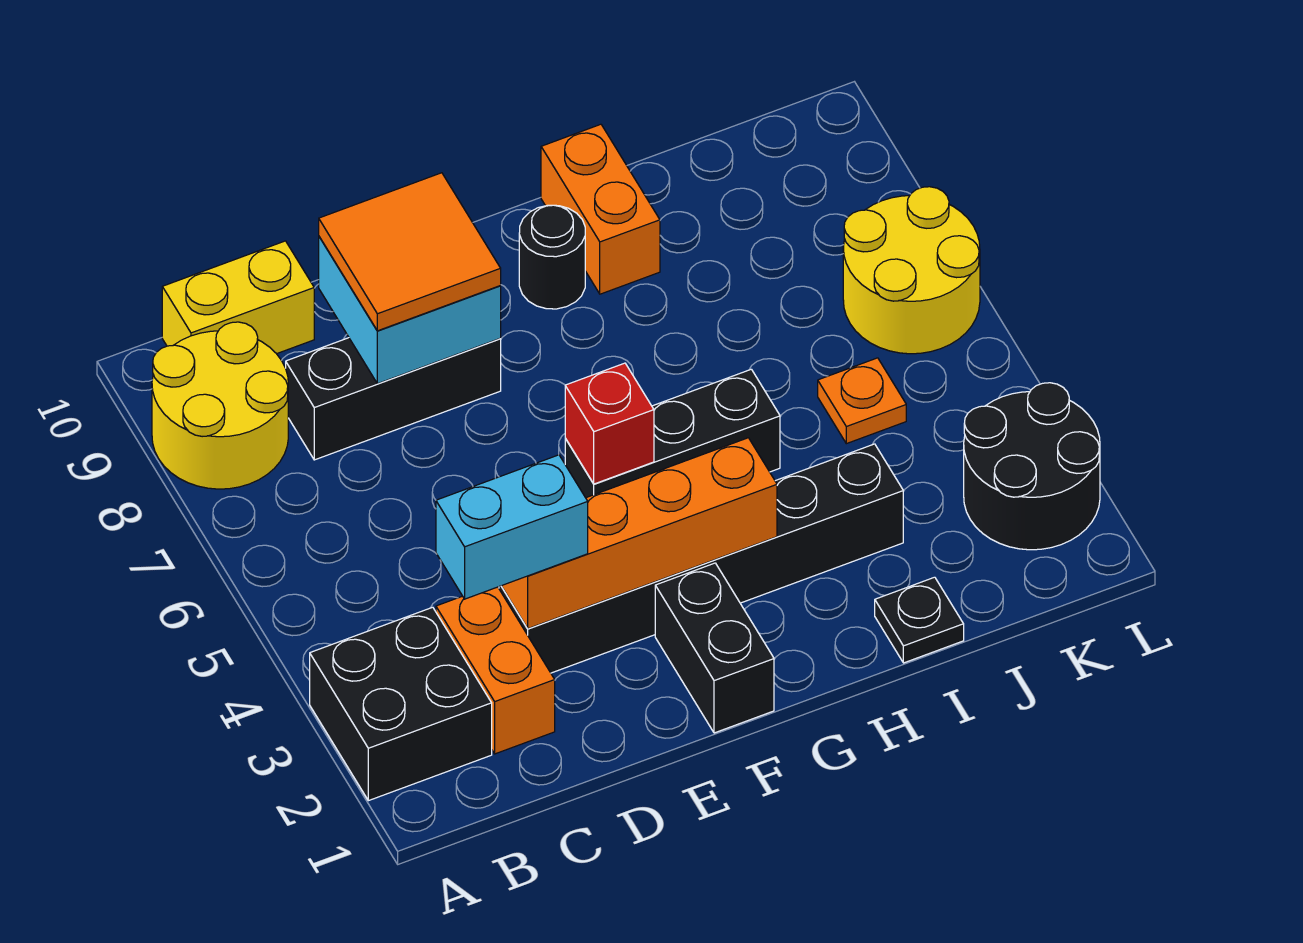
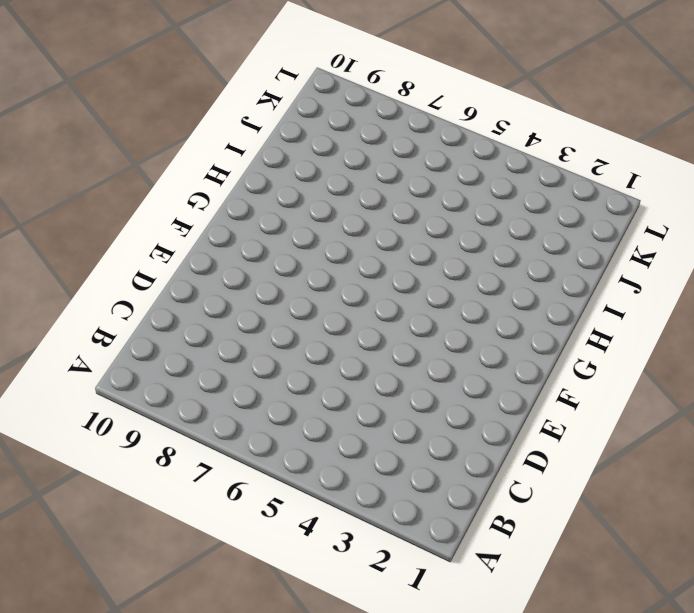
none -> black 2x2 brick [310,607,492,801]
none -> yellow 2x2 round brick [152,322,288,489]
none -> yellow 1x2 brick [162,241,314,354]

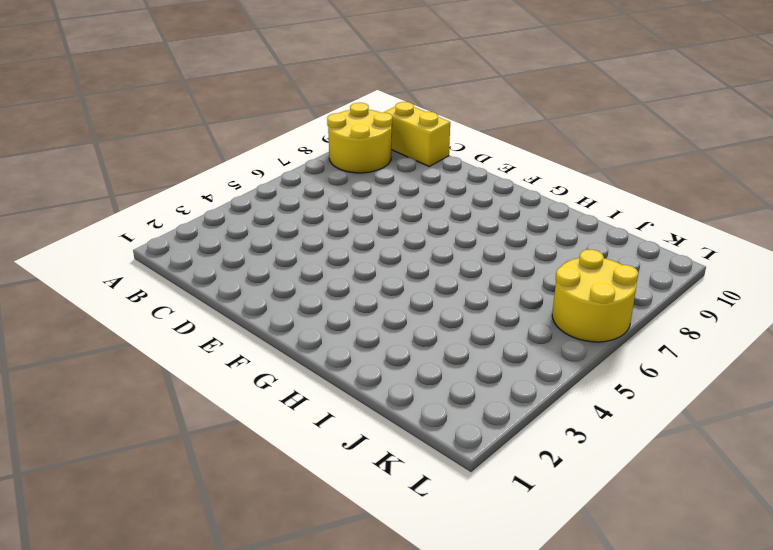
none -> black 2x2 brick [310,607,492,801]
none -> orange 1x2 brick [436,587,555,754]
none -> black 1x3 brick [286,338,501,460]

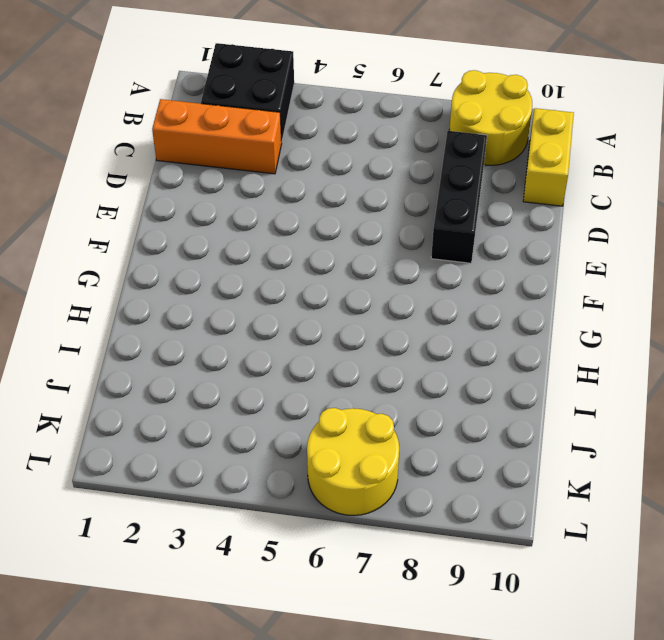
orange 1x3 brick [152,99,282,174] -> orange 1x2 brick [436,587,555,754]
none -> black 1x6 brick [499,444,903,673]
none -> black 1x2 brick [655,563,774,733]
none -> black 1x3 brick [565,369,780,498]

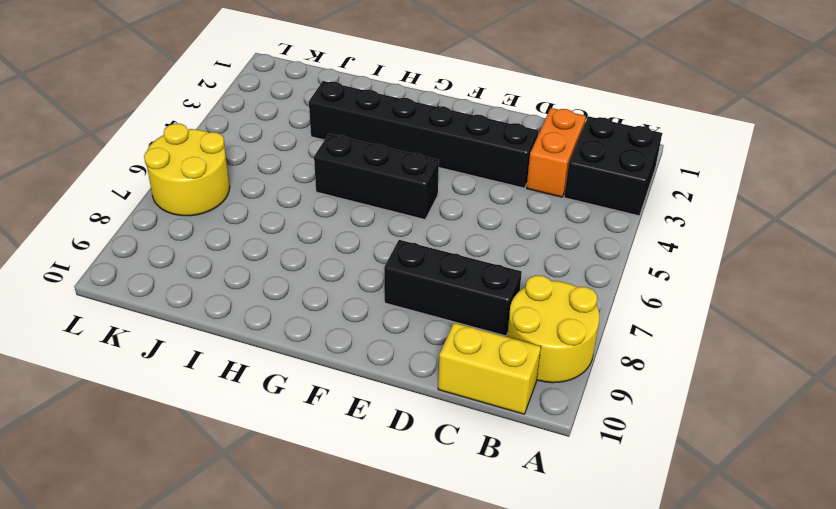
none -> black 1x2 brick [655,563,774,733]
none -> black 1x1 round brick [519,205,585,309]
none -> orange 1x2 brick [541,124,660,294]

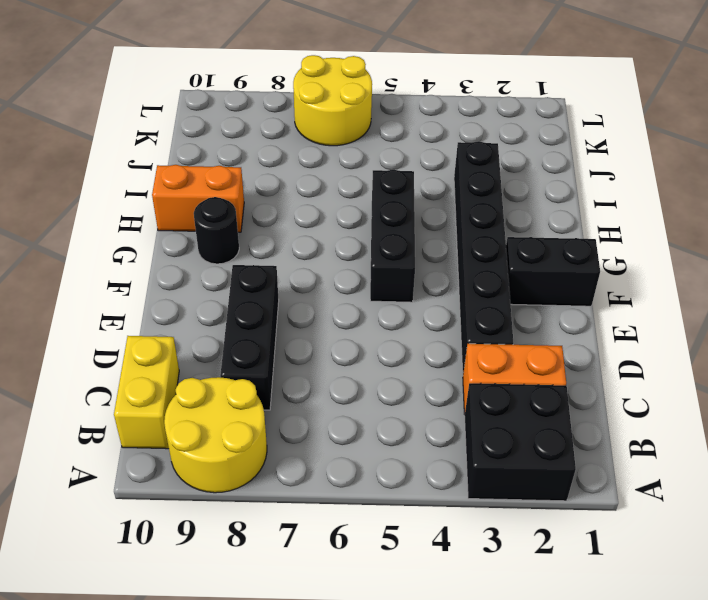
none -> black 1x1 plate [875,577,964,663]
none -> orange 1x1 plate [818,358,906,444]
none -> black 2x2 round brick [964,383,1100,550]

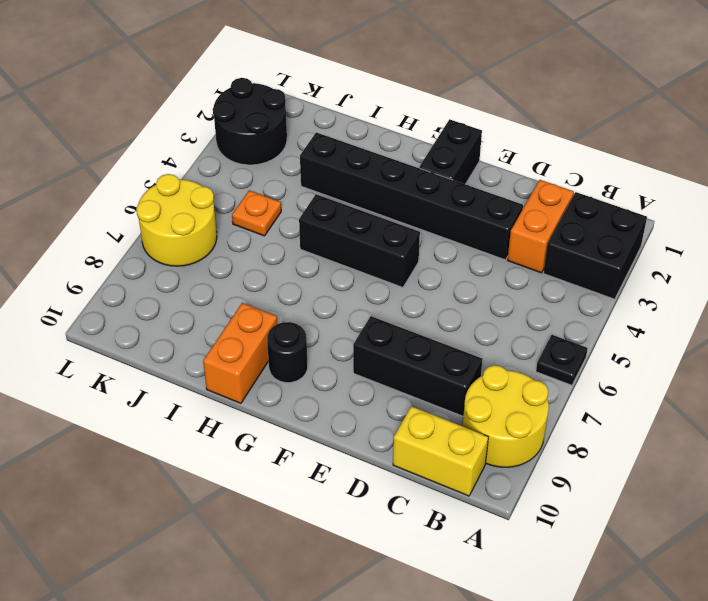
black 1x1 plate [536,335,588,385] -> black 1x1 plate moved to [875,577,964,663]
none -> orange 1x4 brick [502,438,777,629]
none -> cyan 2x2 brick [319,237,501,384]
none -> red 1x1 brick [565,363,654,484]

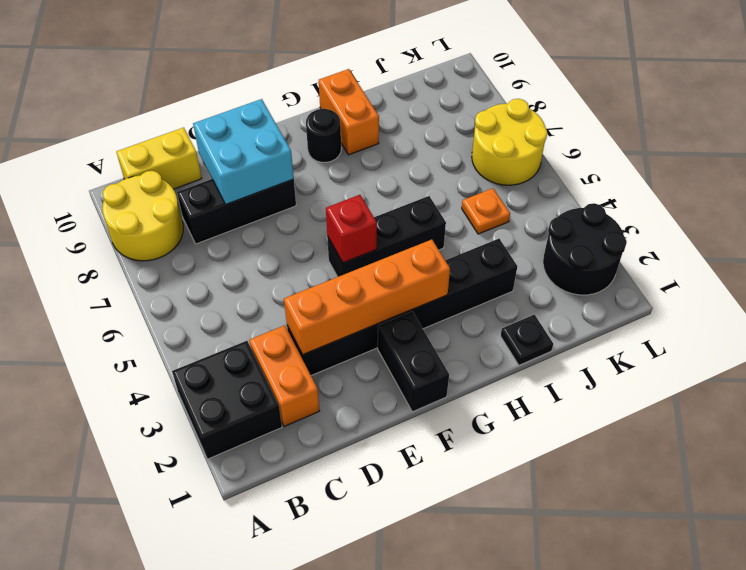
none -> cyan 1x2 brick [436,455,588,599]
none -> orange 2x2 tile [319,173,501,331]

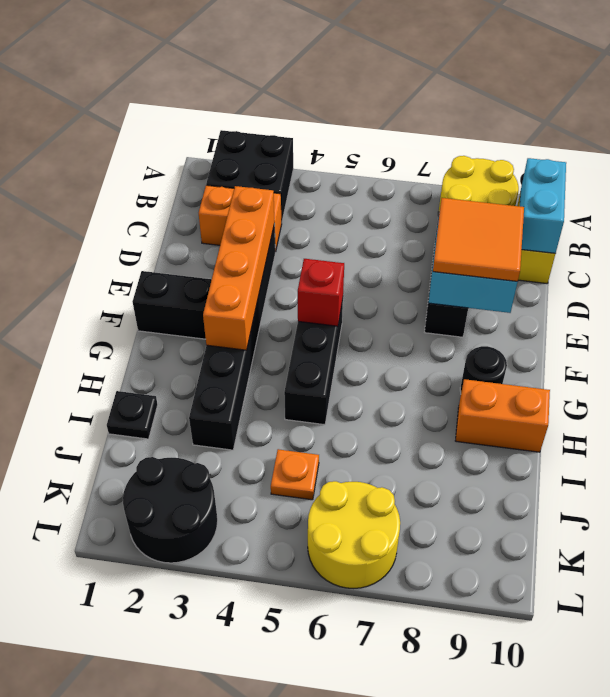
cyan 1x2 brick [520,158,566,253] -> cyan 1x2 brick moved to [436,455,588,599]

